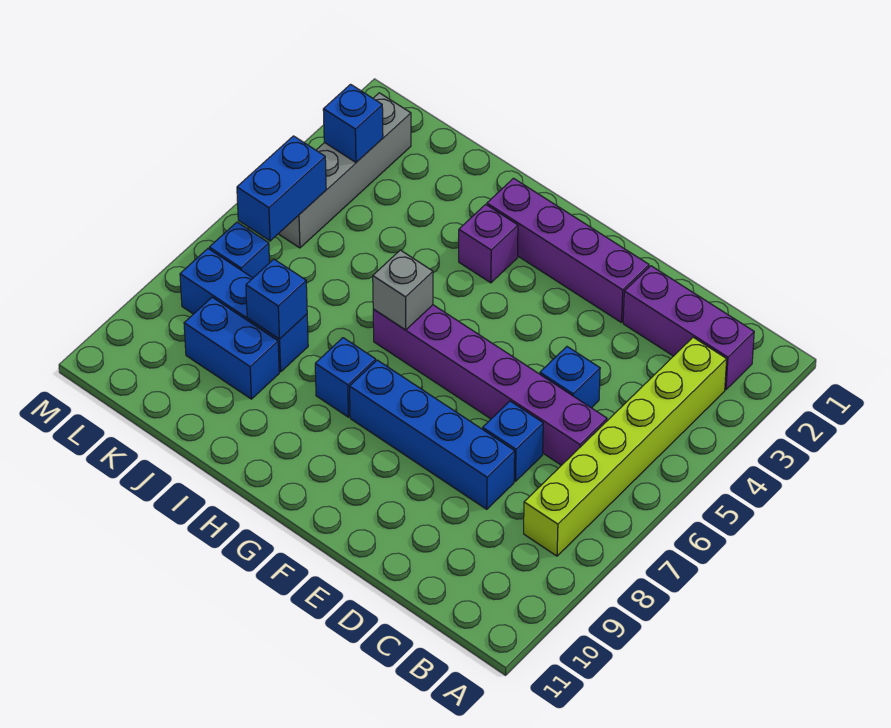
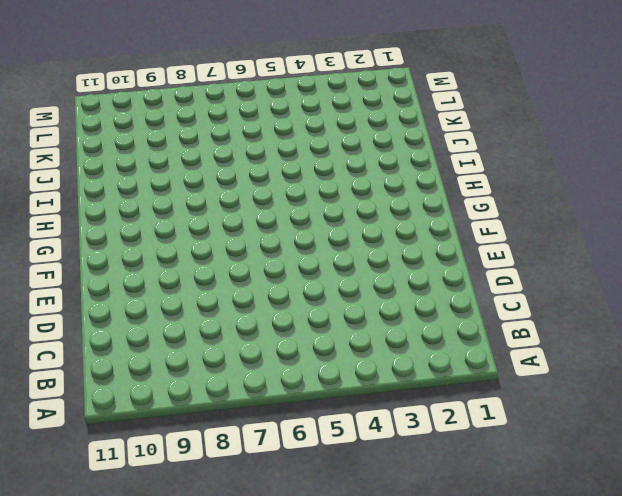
none -> purple 1x3 brick [623,266,754,390]
none -> lime 1x6 brick [524,337,727,556]
none -> purple 1x6 brick [373,305,607,465]

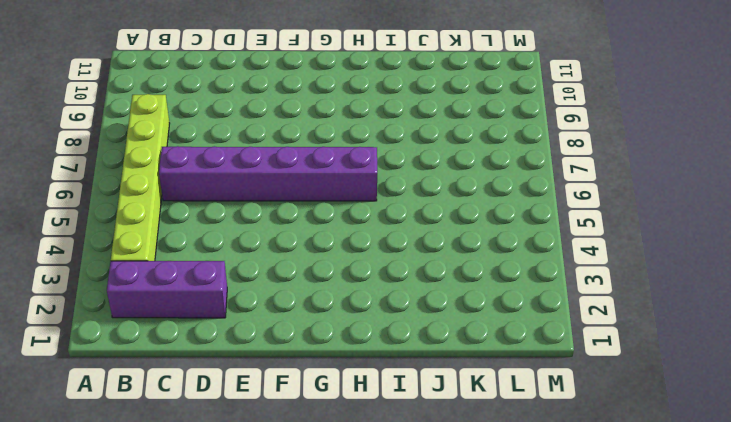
none -> blue 1x1 brick [540,347,600,408]
none -> blue 1x1 brick [483,401,543,481]
none -> blue 1x4 brick [350,360,515,509]

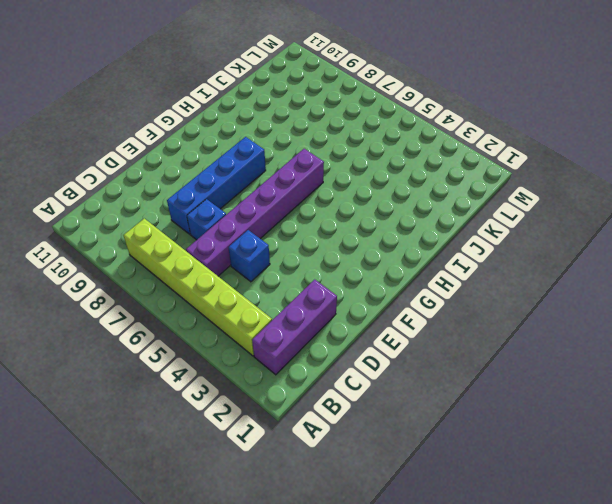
none -> purple 1x4 brick [487,178,649,323]
none -> purple 1x1 brick [459,204,518,283]
none -> blue 1x1 brick [315,338,376,417]

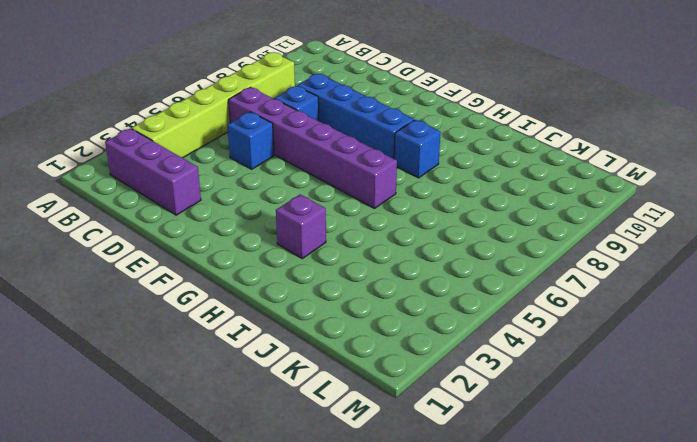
none -> purple 1x4 brick [487,178,649,323]
none -> blue 1x3 brick [180,249,308,372]
none -> blue 1x2 brick [184,297,279,399]

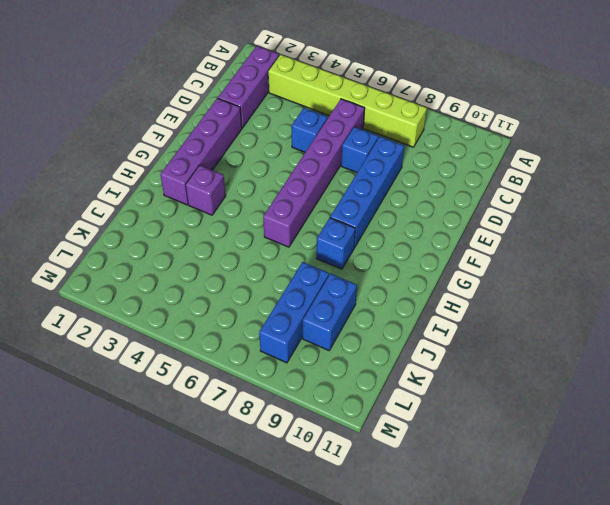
none -> grey 1x4 brick [279,93,411,248]
none -> blue 1x1 brick [209,222,270,278]
none -> grey 1x1 brick [373,250,433,330]

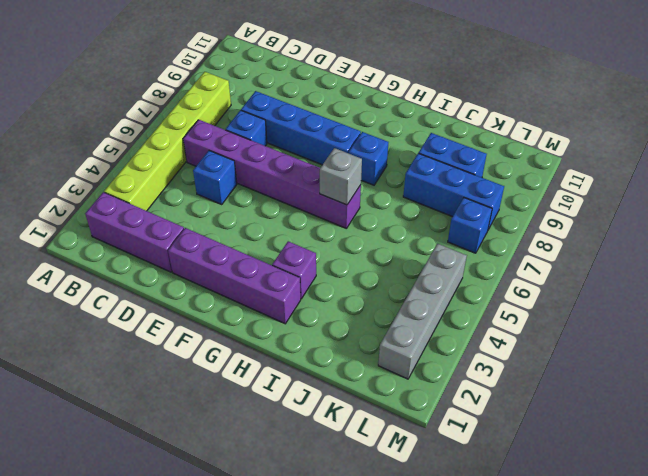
none -> blue 1x1 brick [246,259,307,339]
none -> blue 1x1 brick [323,84,383,162]
none -> blue 1x2 brick [237,136,326,241]

